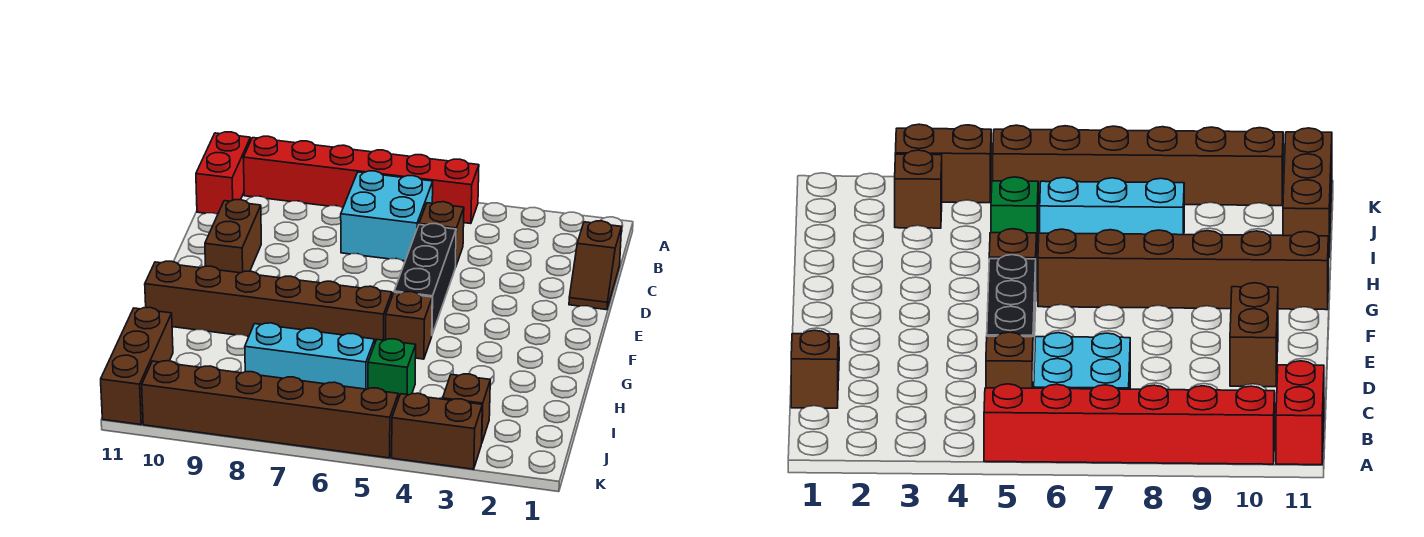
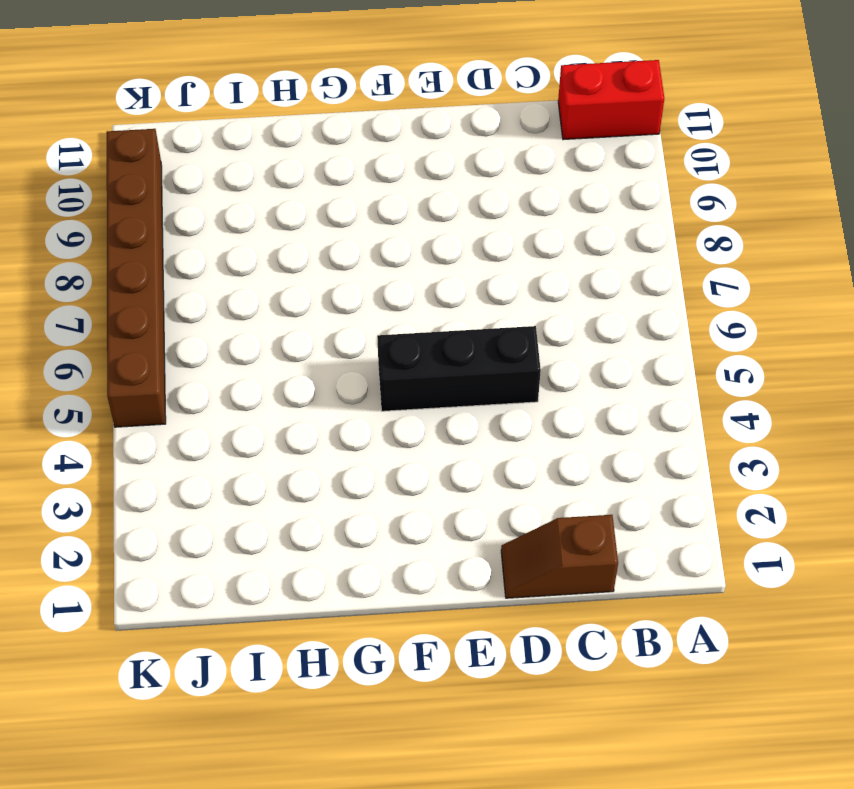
none -> red 1x6 brick [243,136,479,224]
none -> cyan 2x2 brick [341,171,433,261]
none -> brown 1x1 brick [419,202,464,265]

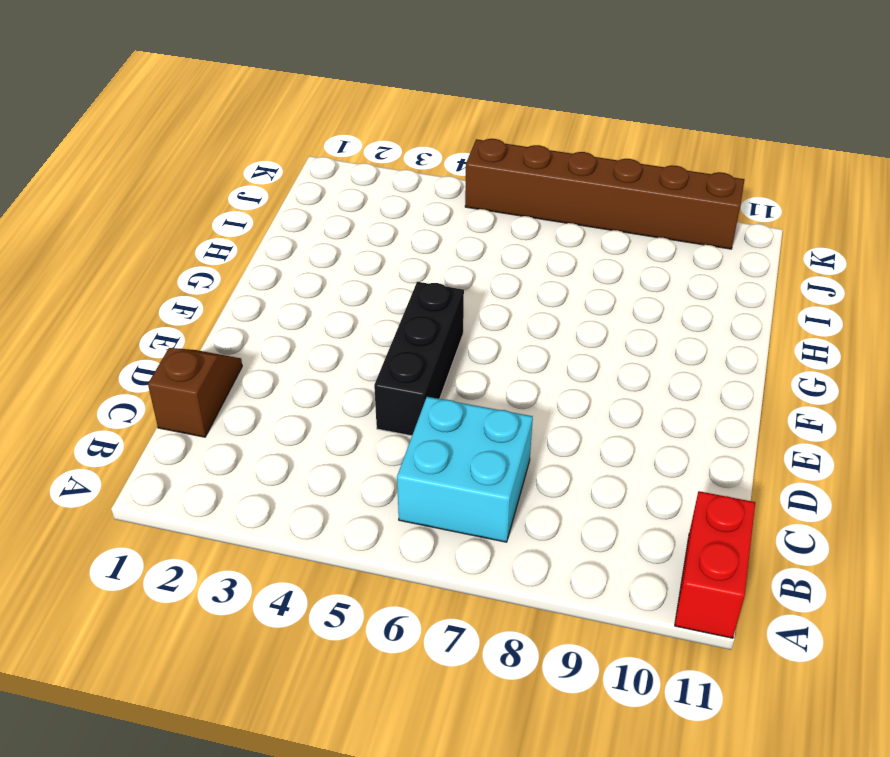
none -> red 1x6 brick [243,136,479,224]
none -> brown 1x1 brick [419,202,464,265]
none -> brown 1x2 brick [205,200,261,273]

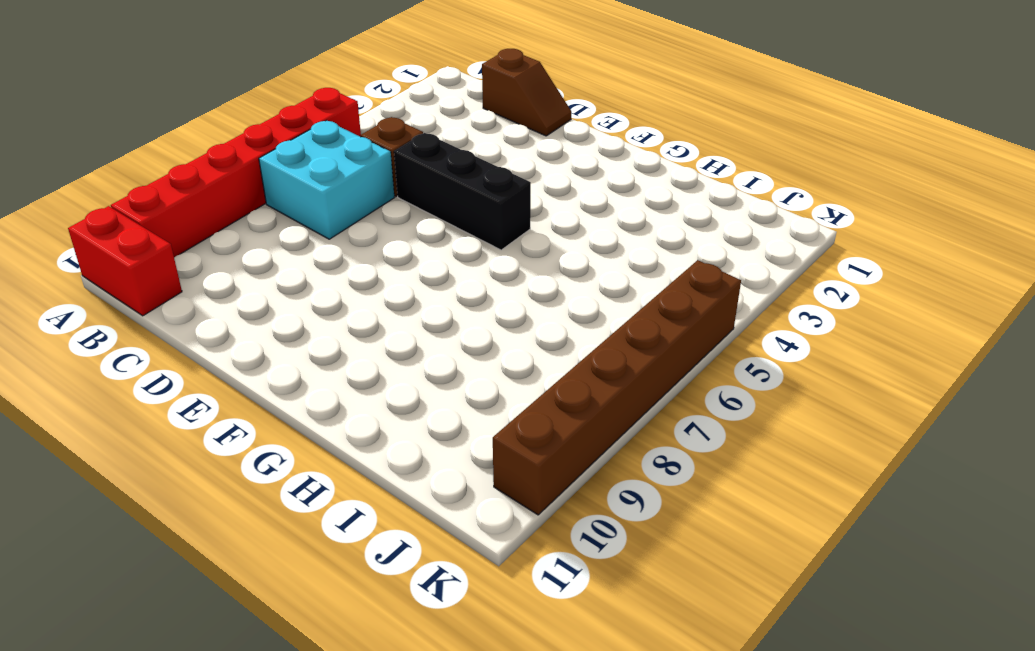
none -> brown 1x2 brick [205,200,261,273]
none -> brown 1x1 brick [386,292,432,359]
none -> brown 1x6 brick [145,261,392,342]

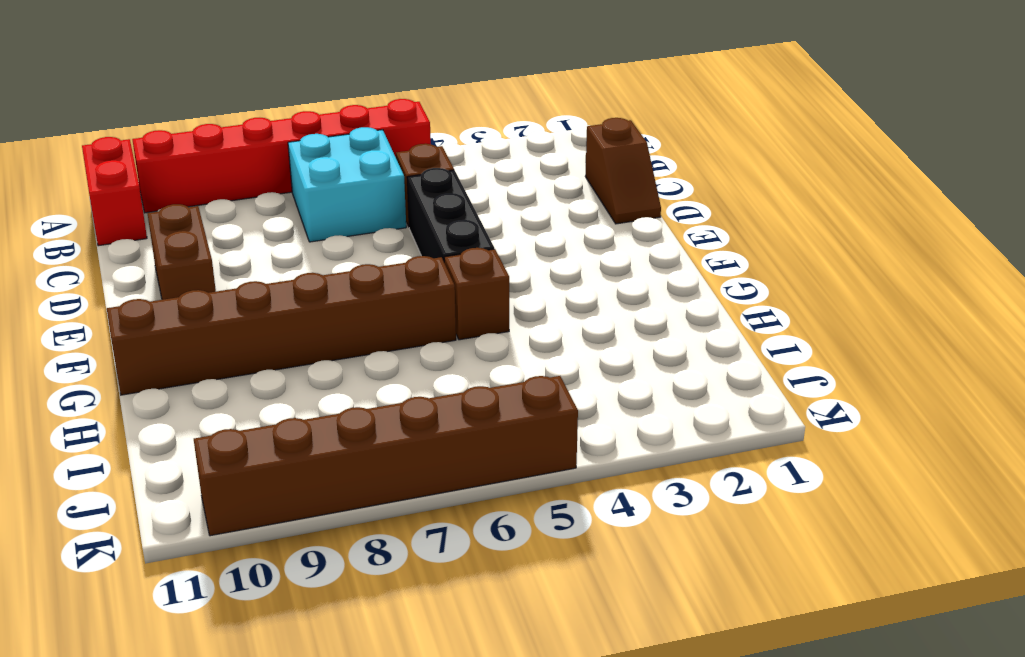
none -> green 1x1 brick [368,339,416,399]
none -> cyan 1x3 brick [245,323,375,389]
none -> brown 1x3 brick [101,307,173,425]

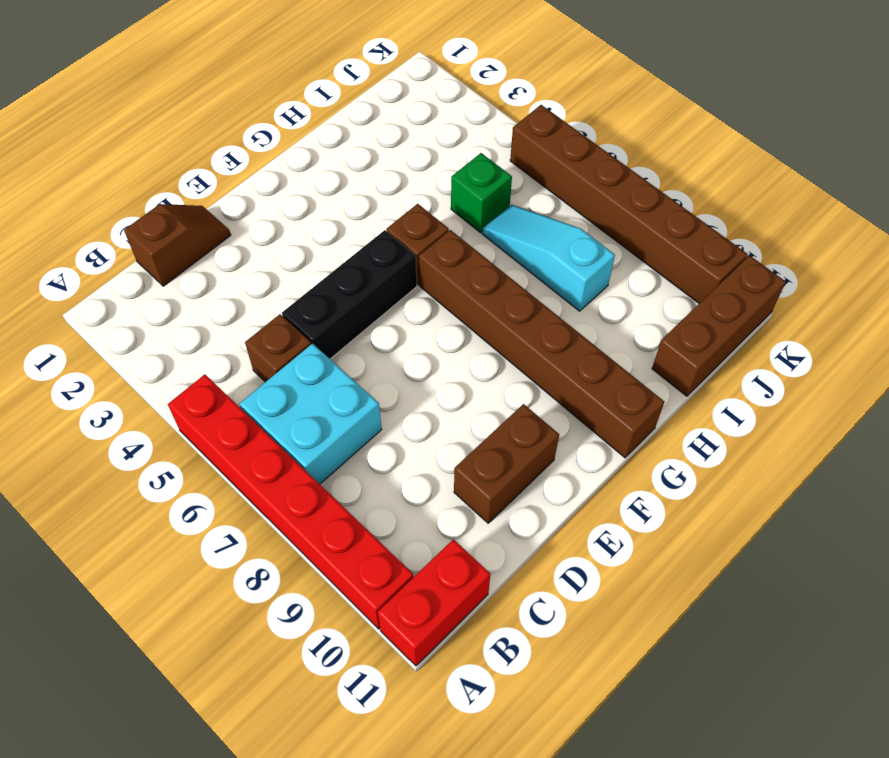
cyan 1x3 slope [482,205,615,311] -> cyan 1x3 brick [245,323,375,389]
none -> brown 1x1 brick [443,374,490,442]
none -> brown 1x2 brick [392,393,482,469]

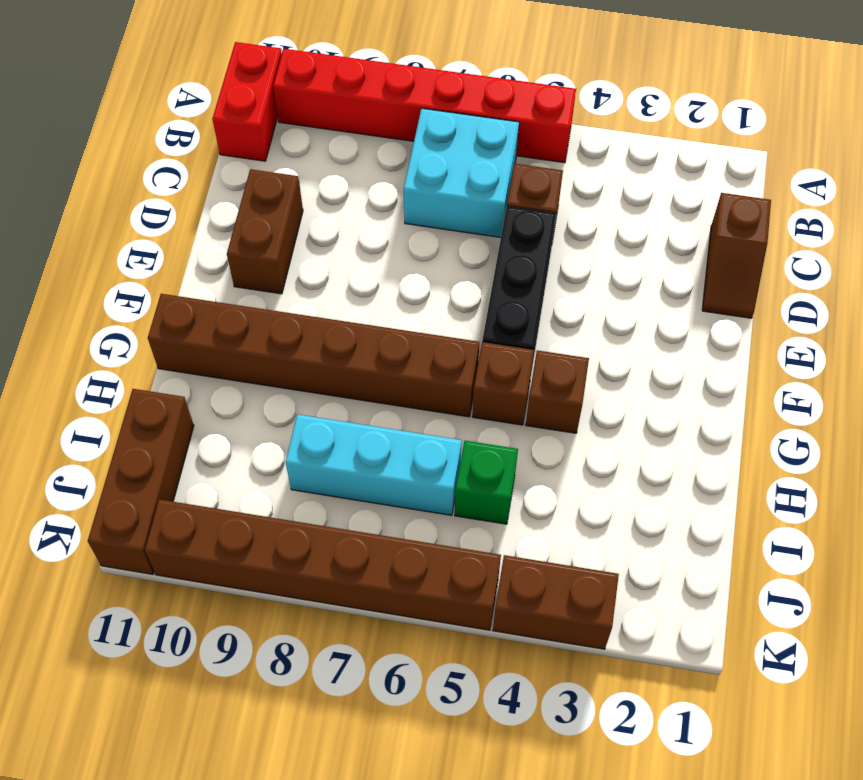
brown 1x1 brick [526,350,589,433] -> brown 1x1 brick moved to [443,374,490,442]

